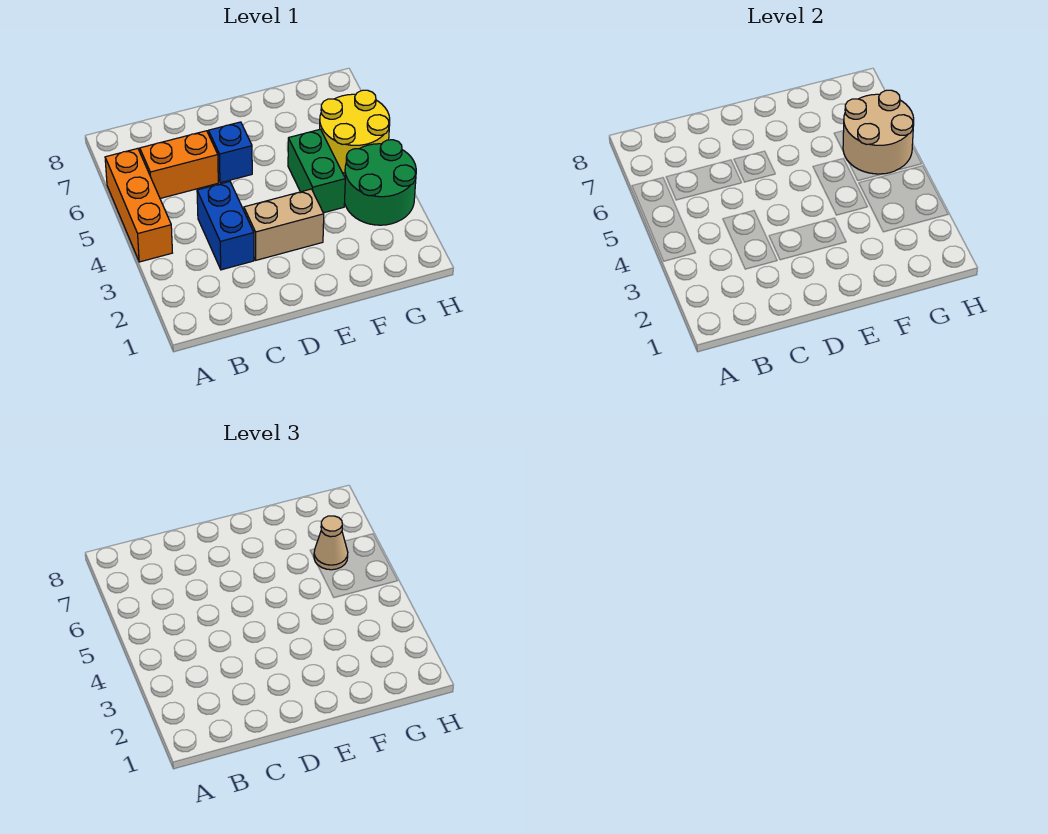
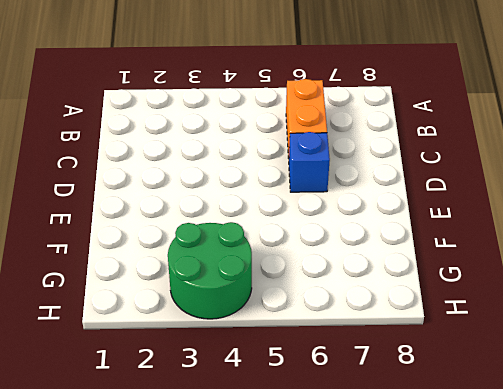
none -> orange 1x3 brick [105,148,172,262]
none -> blue 1x2 brick [197,182,254,270]

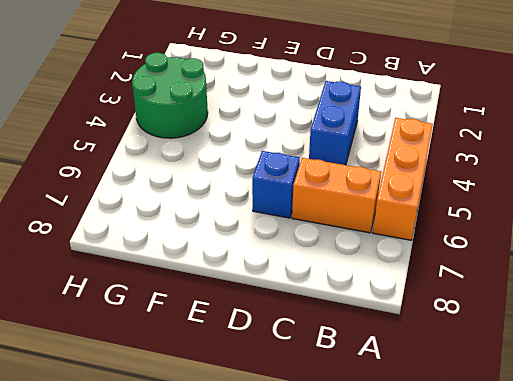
none -> tan 1x2 brick [244,189,324,260]
none -> green 1x2 brick [288,129,345,213]

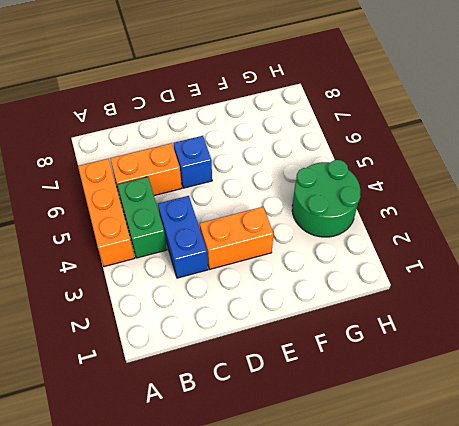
green 1x2 brick [117,177,167,258] -> green 1x2 brick moved to [288,129,345,213]
orange 1x2 brick [200,207,274,269] -> tan 1x2 brick [244,189,324,260]
none -> yellow 2x2 round brick [320,90,390,173]
none -> tan 2x2 round brick [843,90,914,174]

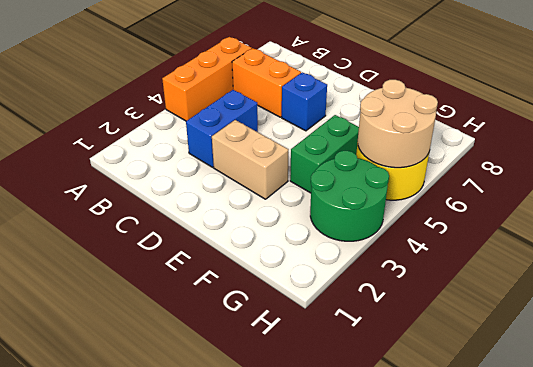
none -> tan 1x1 cone [314,516,348,570]

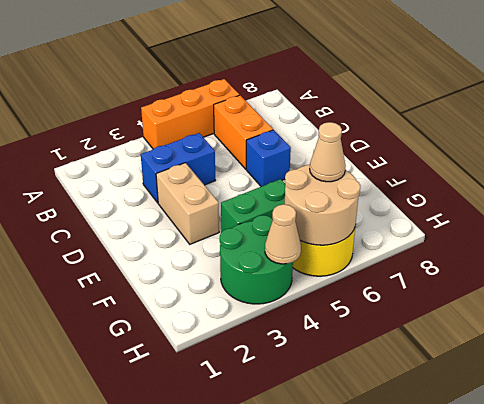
tan 1x1 cone [265,204,301,264] -> none

